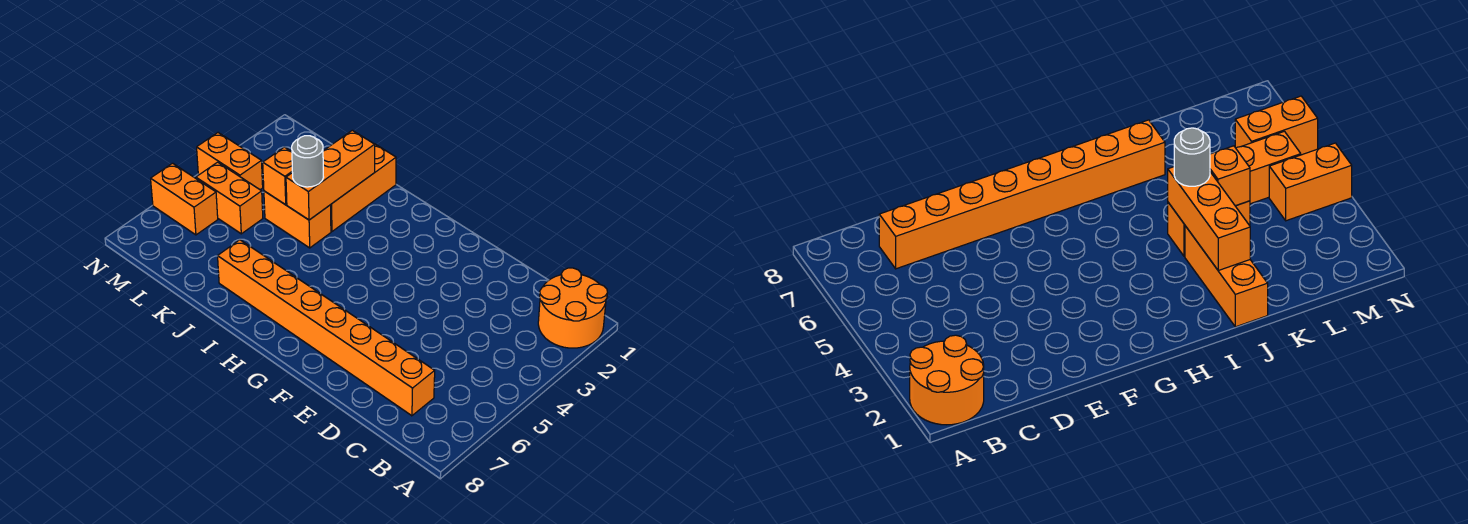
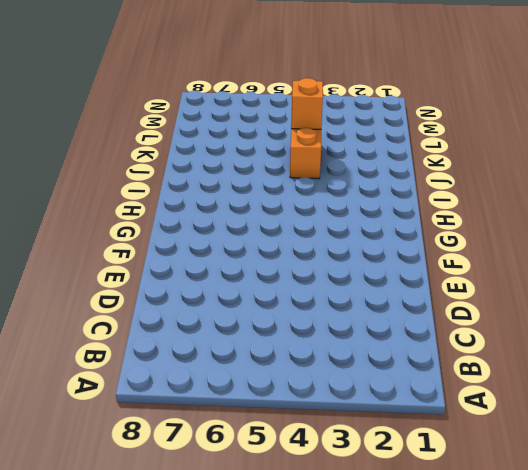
none -> orange 2x2 round brick [538,268,607,348]
none -> orange 1x8 brick [218,240,435,416]

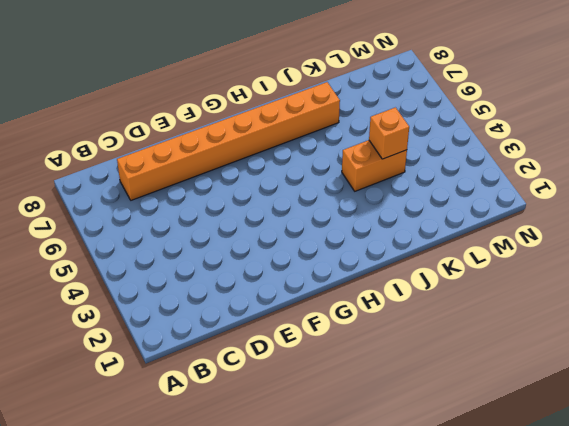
none -> orange 2x2 round brick [538,268,607,348]
none -> orange 1x3 brick [331,144,396,231]

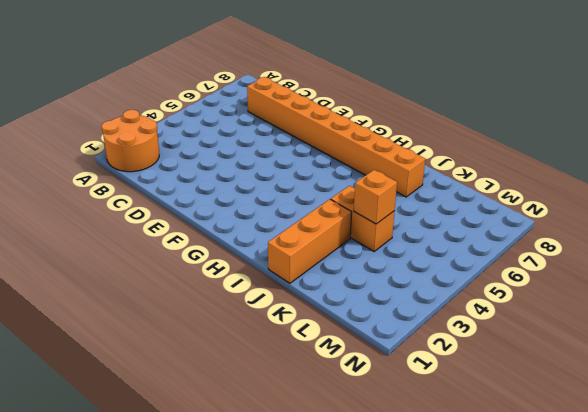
none -> orange 1x2 brick [196,162,263,234]
none -> orange 1x2 brick [197,133,263,190]

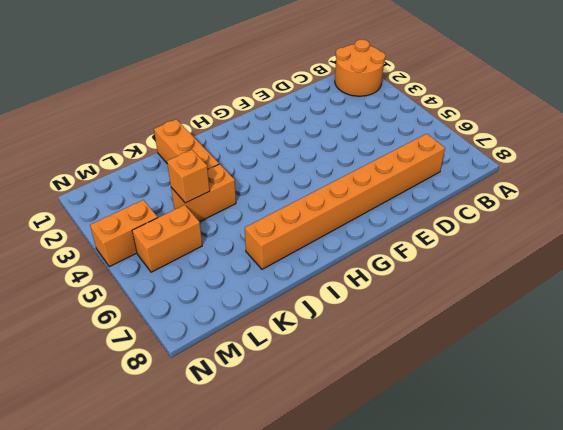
none -> orange 1x2 brick [151,163,218,235]
none -> orange 1x3 brick [286,130,375,220]

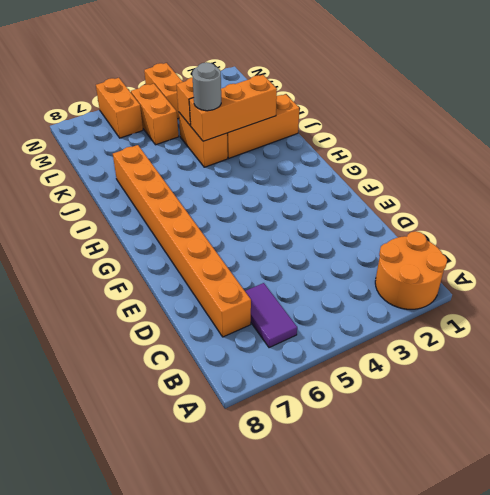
purple 1x2 tile [245,283,297,348] -> none

